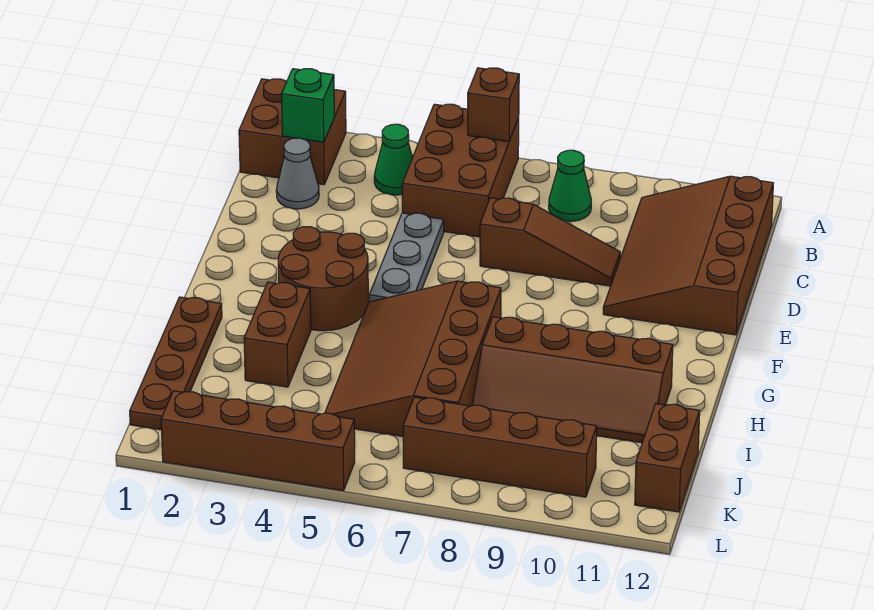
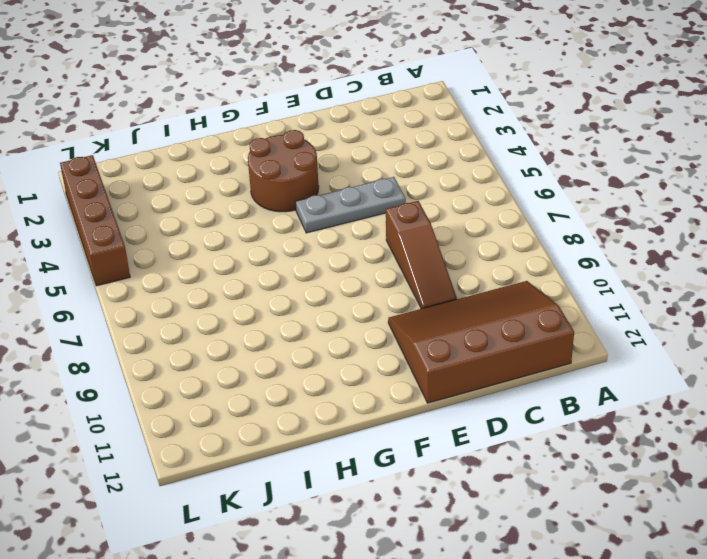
none -> brown 2x2 brick [239,79,346,185]
none -> brown 2x3 brick [402,104,519,237]
none -> green 1x1 cone [374,124,413,195]

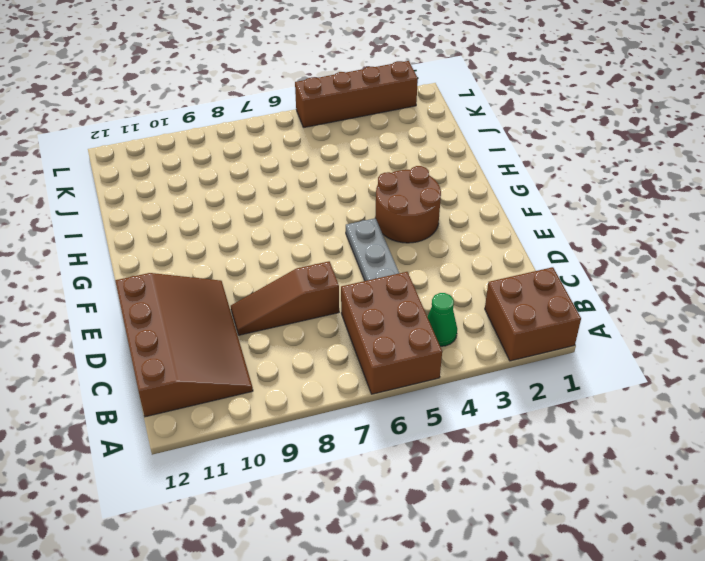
none -> green 1x1 cone [549,150,591,221]
none -> grey 1x1 cone [276,138,319,209]
none -> brown 3x4 slope [325,281,501,436]

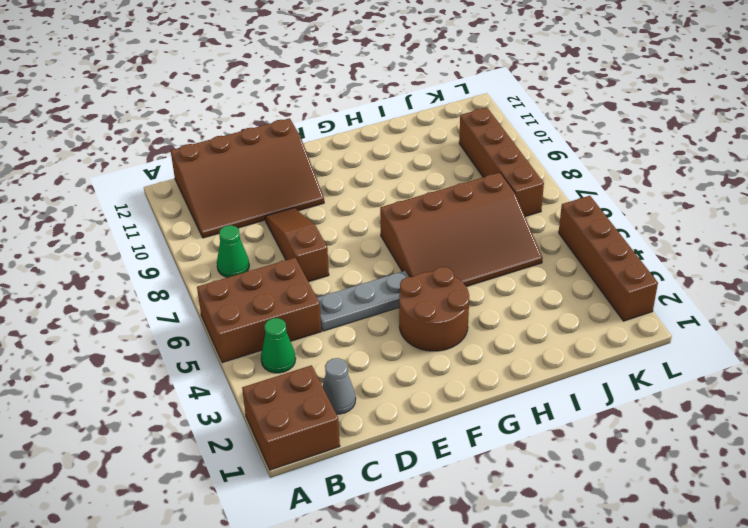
none -> brown 1x4 plate [130,297,222,430]
none -> brown 1x2 brick [244,282,311,387]
none -> brown 2x4 slope [472,317,673,443]

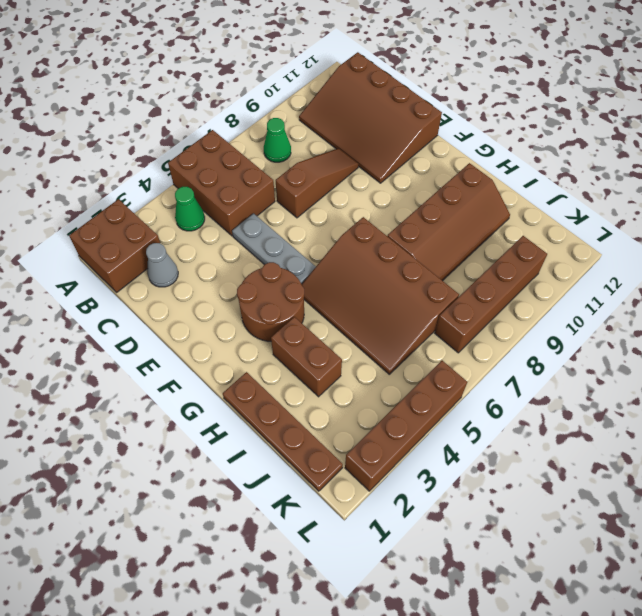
none -> brown 1x2 brick [635,404,700,512]
none -> brown 1x1 brick [468,68,519,142]
none -> green 1x1 brick [282,69,334,142]

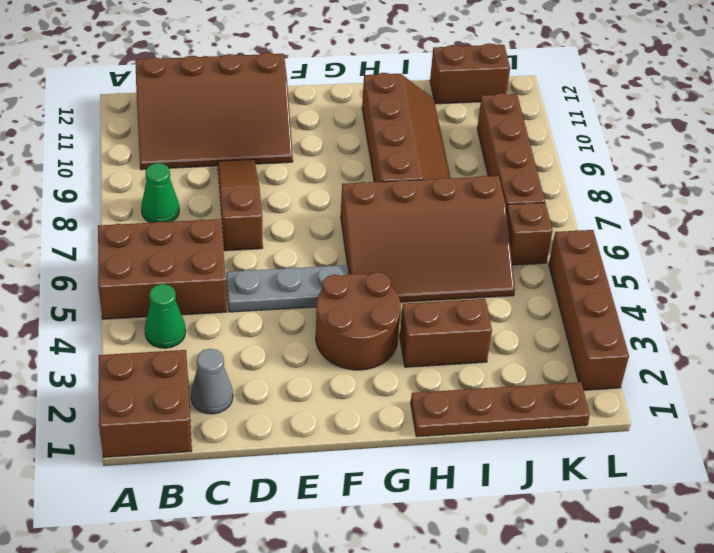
brown 1x1 brick [506,203,553,265] -> brown 1x1 brick moved to [468,68,519,142]
none -> green 1x1 brick [282,69,334,142]

